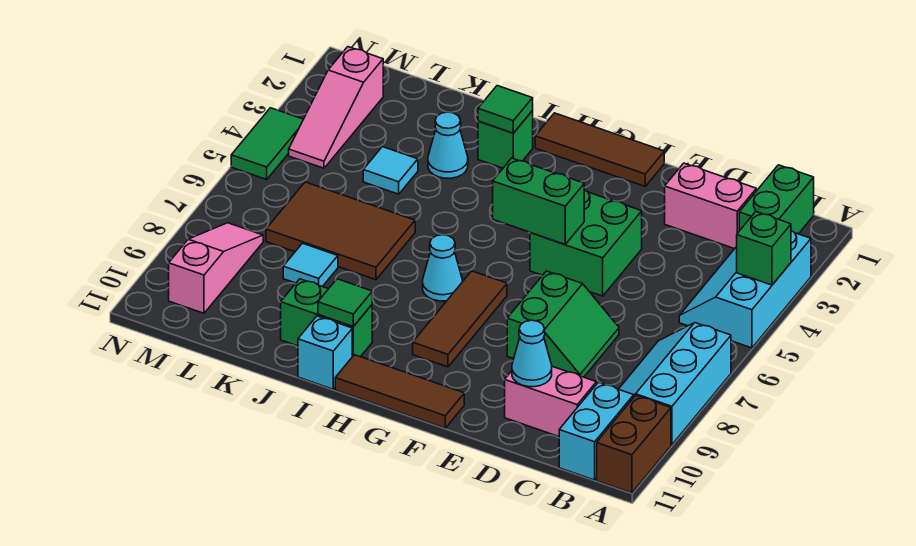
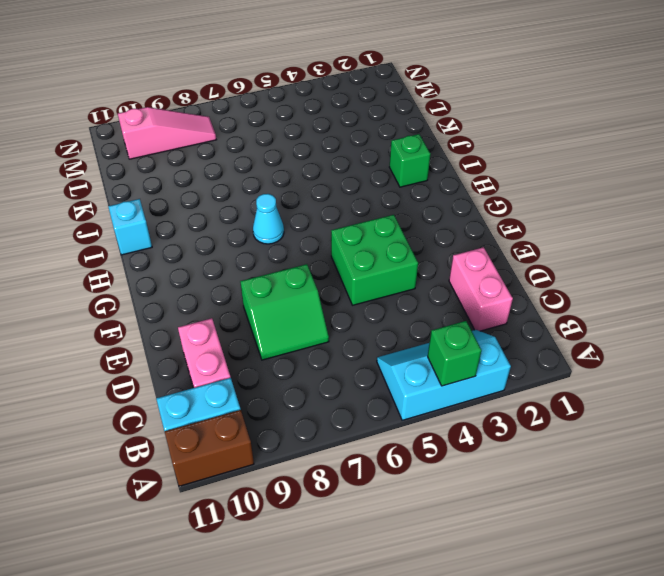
none -> cyan 2x3 slope [619,323,731,445]
none -> green 1x2 brick [739,165,814,234]
none -> brown 1x3 tile [535,113,664,186]

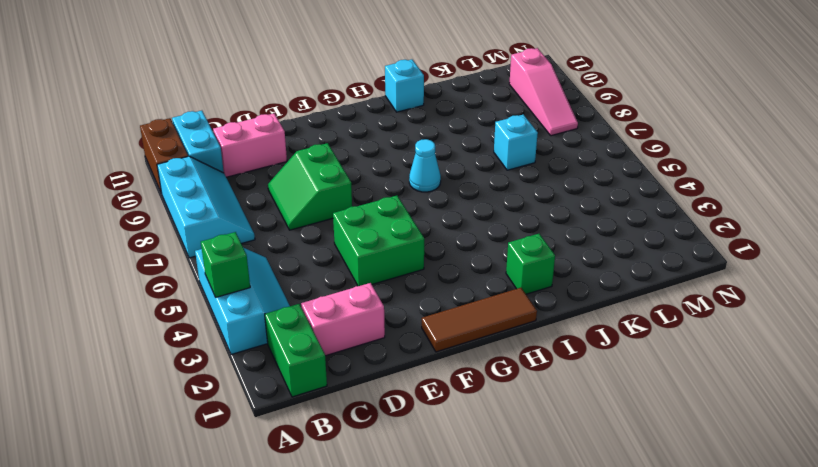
cyan 1x1 brick [494,115,538,170] -> brown 2x3 tile [266,182,415,280]
none -> brown 1x3 tile [335,355,464,428]
none -> brown 1x3 tile [413,271,507,367]
none -> green 1x2 brick [281,279,372,357]

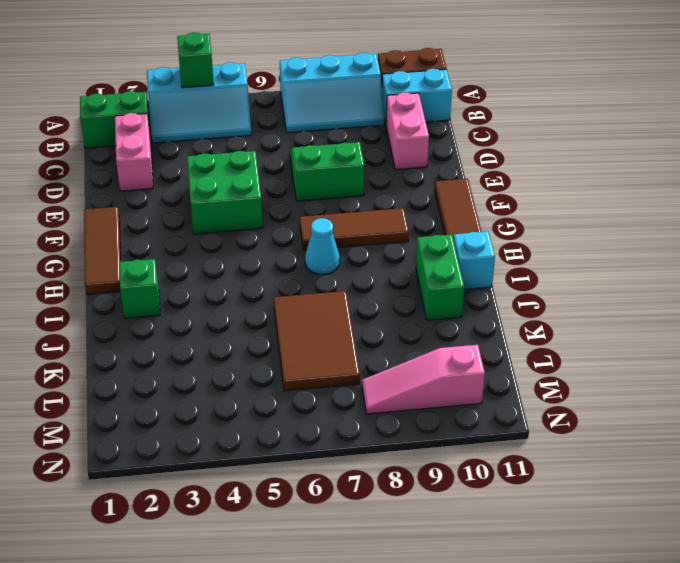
none -> cyan 1x1 cone [428,112,468,178]
none -> cyan 1x1 tile [363,147,418,194]
none -> cyan 1x1 tile [283,243,338,287]

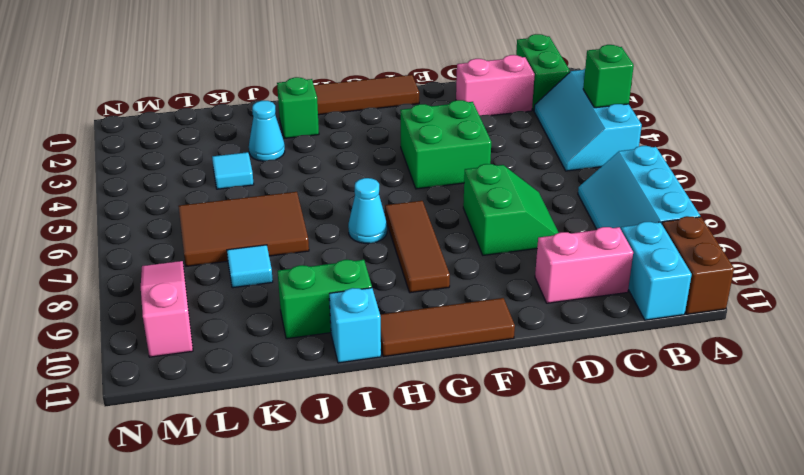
none -> pink 1x3 slope [289,47,384,168]
none -> green 1x2 tile [231,108,303,179]
none -> cyan 1x1 cone [512,320,552,387]

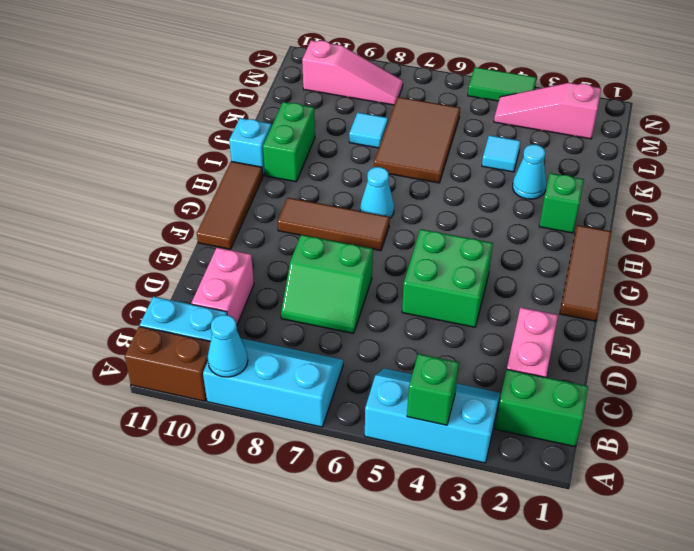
cyan 1x1 cone [208,315,248,377] -> cyan 1x1 cone moved to [512,320,552,387]
none -> green 1x2 brick [493,158,584,244]
none -> green 1x1 tile [478,86,533,133]
none -> green 1x1 tile [318,279,372,327]

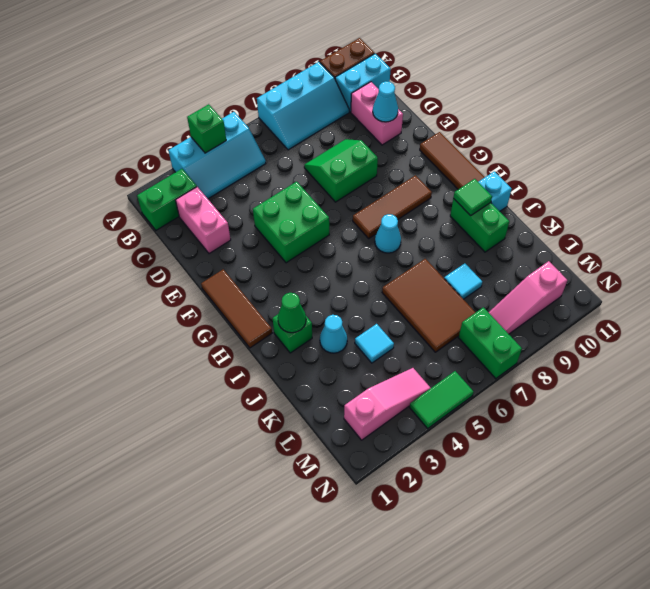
green 1x1 cone [278,293,306,333] -> green 1x1 tile [478,86,533,133]
green 1x2 brick [459,307,522,379] -> green 1x2 brick moved to [493,158,584,244]

